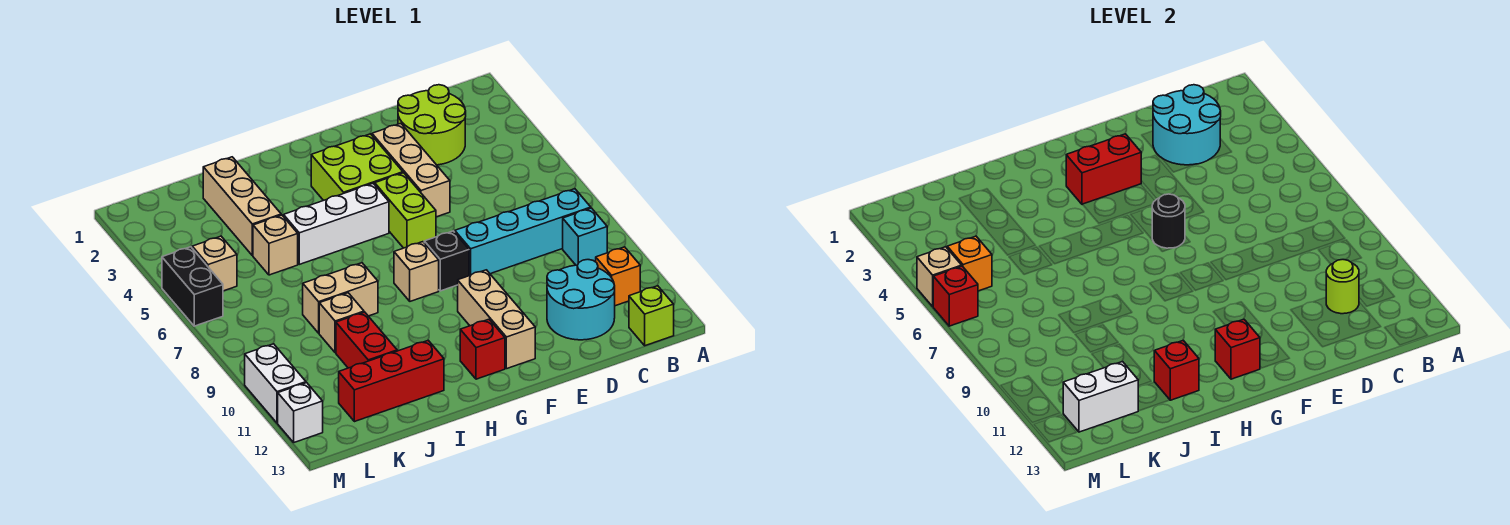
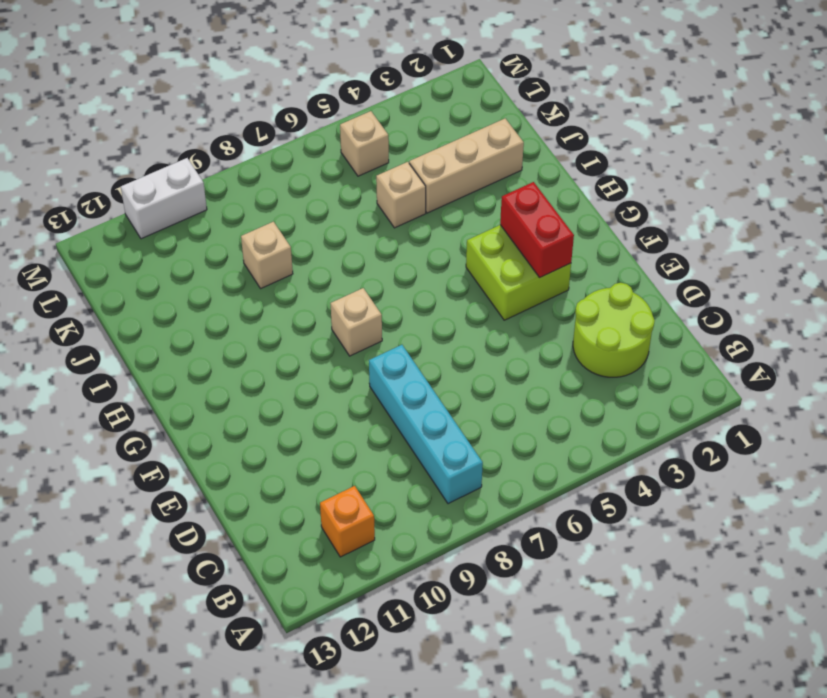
none -> cyan 1x1 brick [563,208,607,265]
none -> lime 1x1 brick [629,286,674,346]
none -> cyan 2x2 round brick [547,260,615,340]
none -> tan 1x3 brick [372,123,450,217]

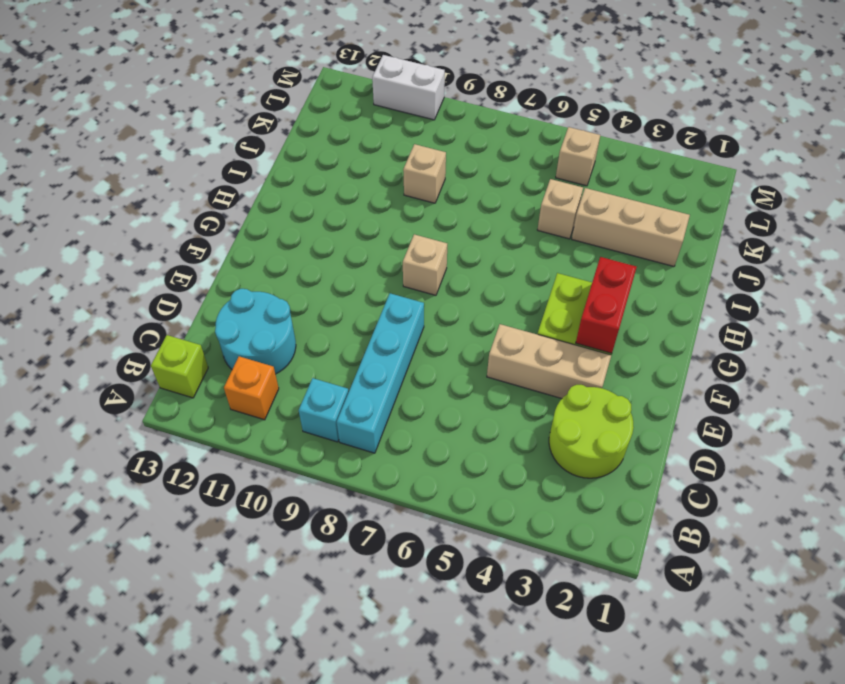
none -> lime 1x2 brick [375,173,436,248]
none -> black 1x1 brick [424,231,469,291]
none -> tan 1x3 brick [458,270,535,369]
none -> white 1x3 brick [284,184,389,264]

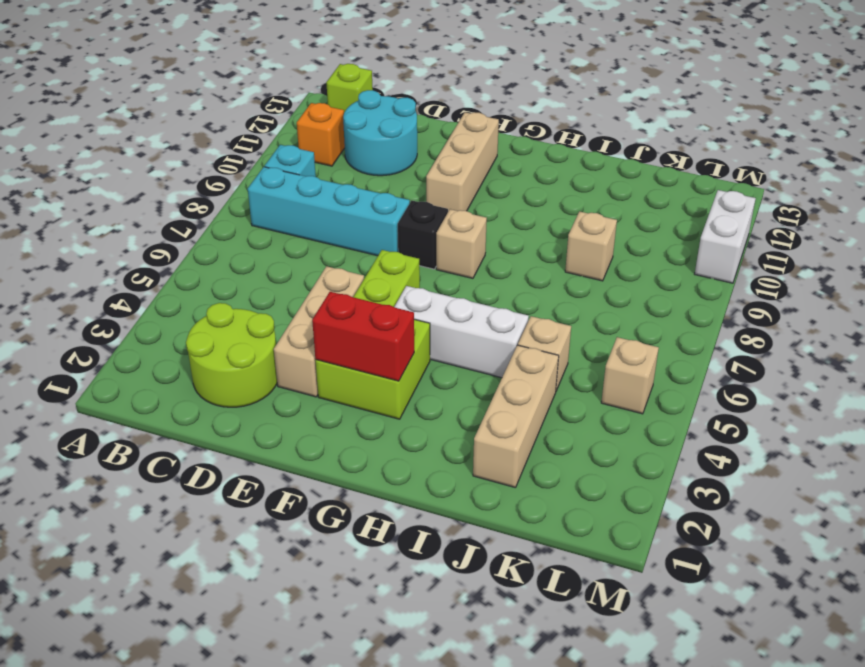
none -> red 1x1 brick [460,319,505,379]
none -> tan 1x2 brick [303,263,378,333]
none -> red 1x3 brick [339,340,444,422]
none -> red 1x2 brick [336,312,397,368]

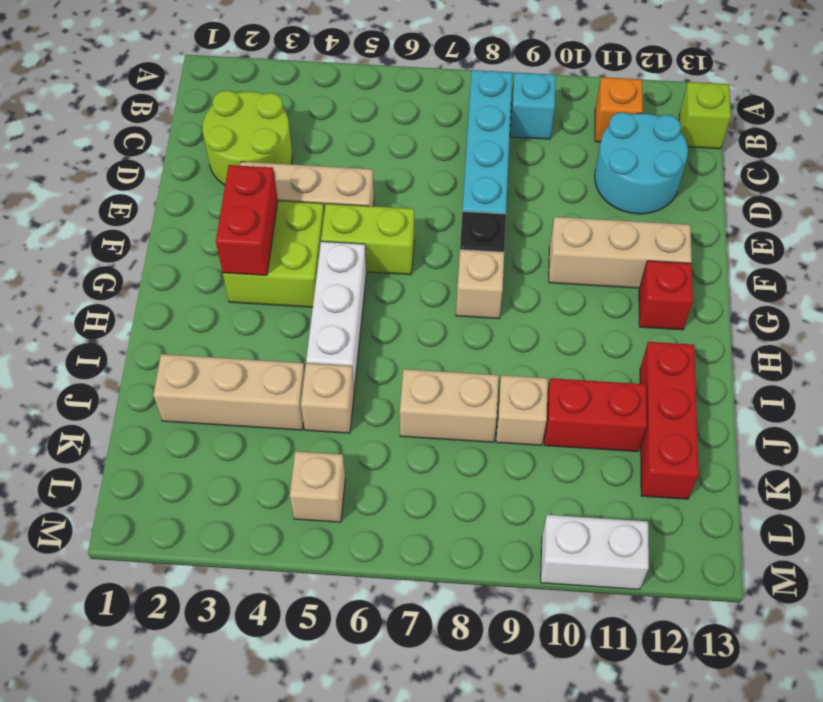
tan 1x2 brick [400,369,499,442] -> tan 1x2 brick turned to [303,263,378,333]
none -> black 1x2 brick [162,247,223,326]
none -> white 1x1 brick [278,383,323,442]
none -> cyan 2x2 round brick [1153,85,1221,165]
none -> lime 1x1 round brick [1326,260,1359,314]

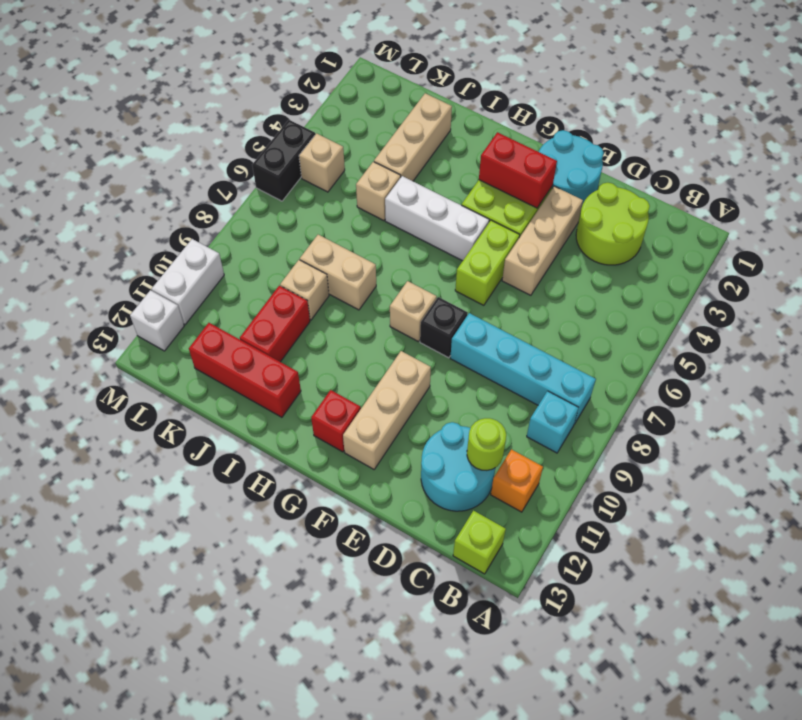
cyan 2x2 round brick [539,130,604,208] -> cyan 2x2 round brick moved to [1153,85,1221,165]
none -> black 1x1 round brick [1152,194,1185,248]
none -> red 1x1 brick [1215,319,1260,379]
none -> red 1x1 brick [1154,340,1199,400]
none -> white 1x2 brick [1063,362,1138,432]

